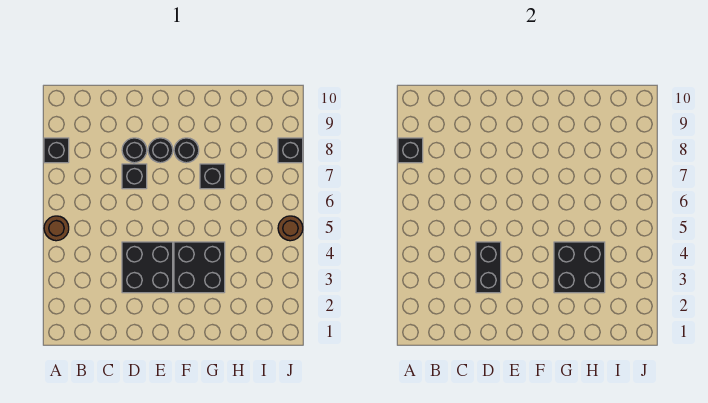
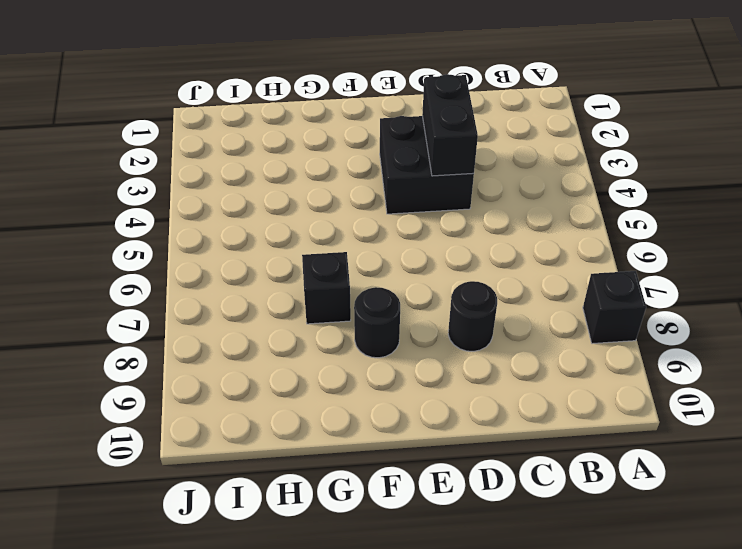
none -> brown 1x1 round brick [44,216,69,241]
none -> black 1x1 brick [122,164,147,189]
none -> black 1x1 round brick [148,138,173,163]

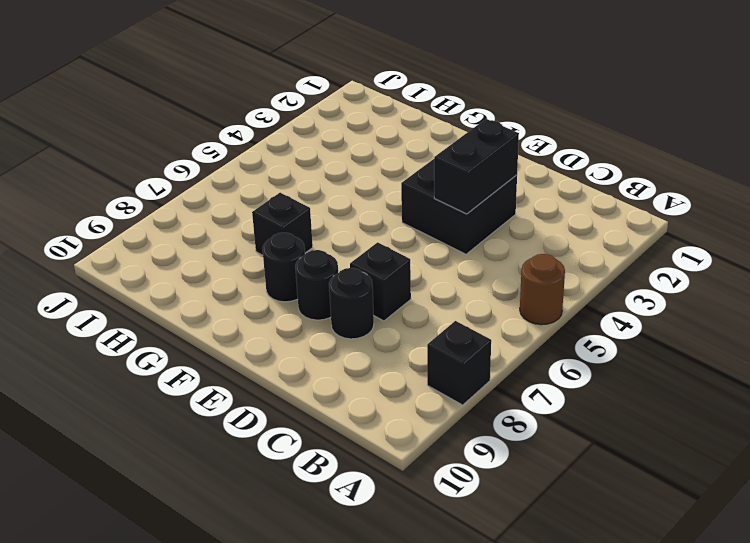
none -> black 2x2 brick [174,242,225,293]
none -> brown 1x1 round brick [278,216,303,241]
none -> black 1x1 brick [278,138,303,163]

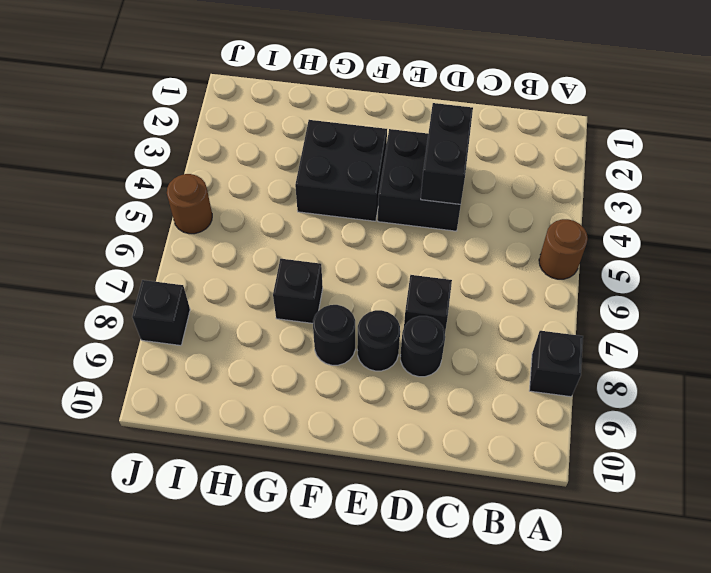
none -> black 1x1 brick [398,138,423,163]
none -> black 2x2 brick [554,242,605,293]

